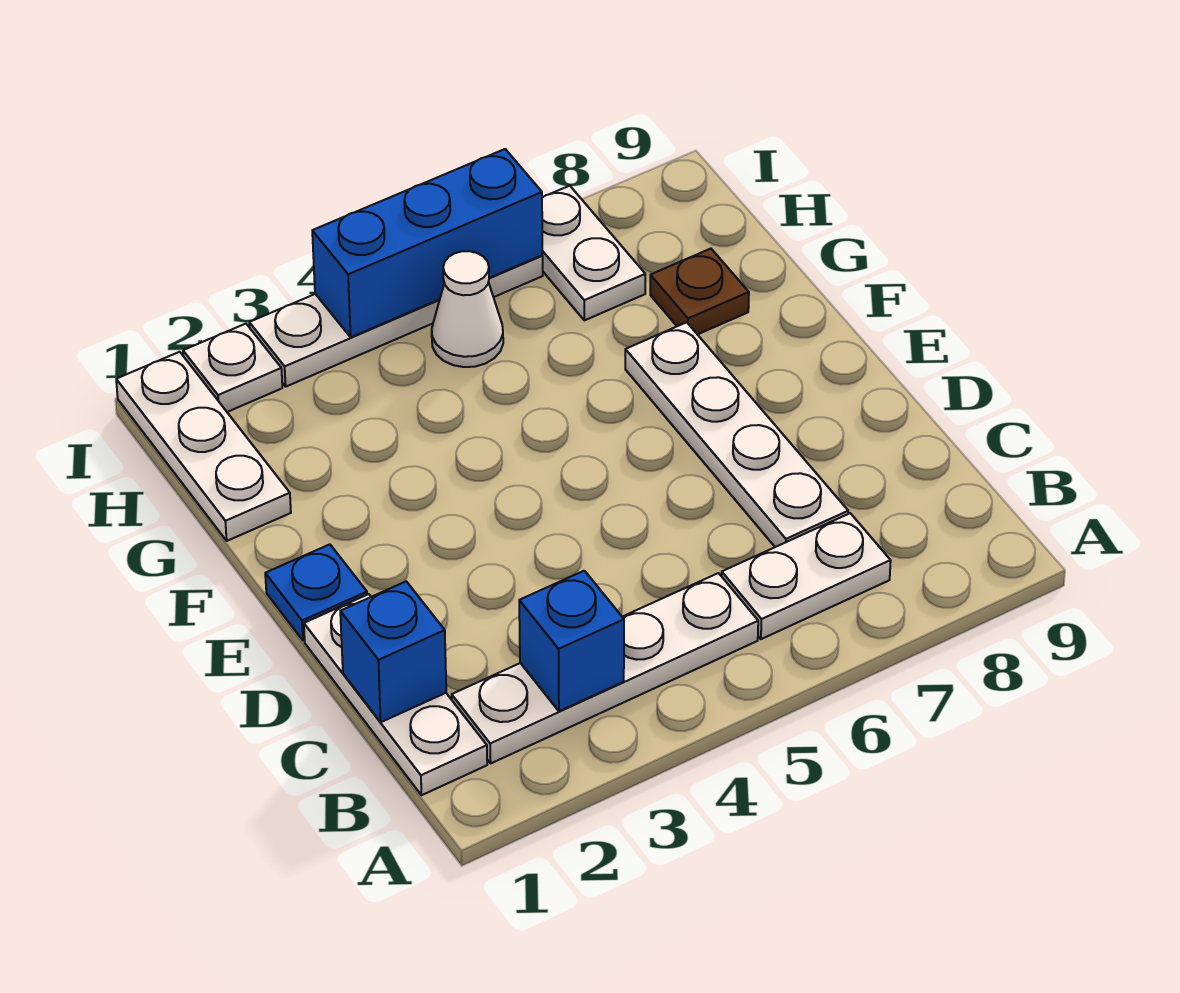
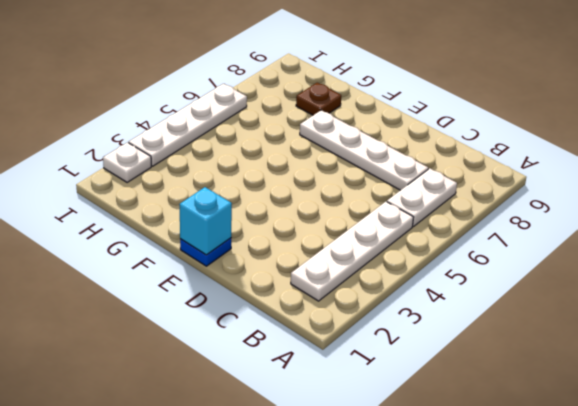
cyan 1x1 brick [180,187,232,255] -> none
none -> white 1x3 plate [304,594,487,795]
none -> white 1x3 plate [116,352,291,541]
none -> white 1x1 cone [432,251,503,367]

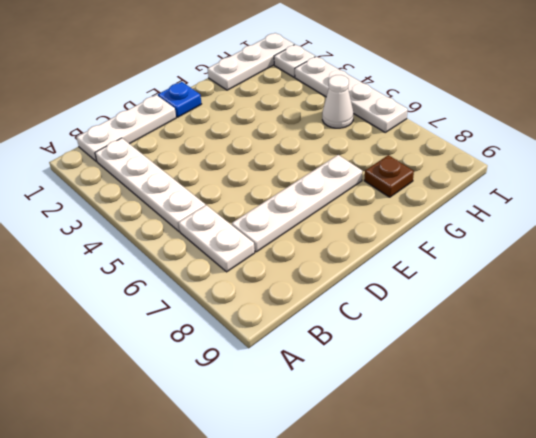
none -> white 1x2 plate [542,186,645,320]
none -> blue 1x1 brick [519,571,624,711]
none -> blue 1x1 brick [340,581,446,722]

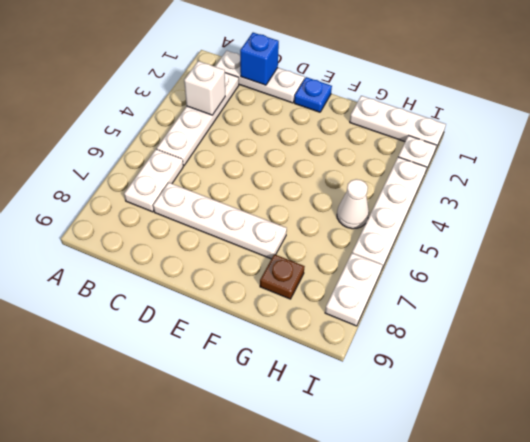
white 1x1 brick [184,61,225,115] -> blue 1x1 brick [519,571,624,711]
white 1x2 plate [325,253,383,326] -> white 1x2 plate turned to [542,186,645,320]
none -> blue 1x3 brick [312,149,542,337]

